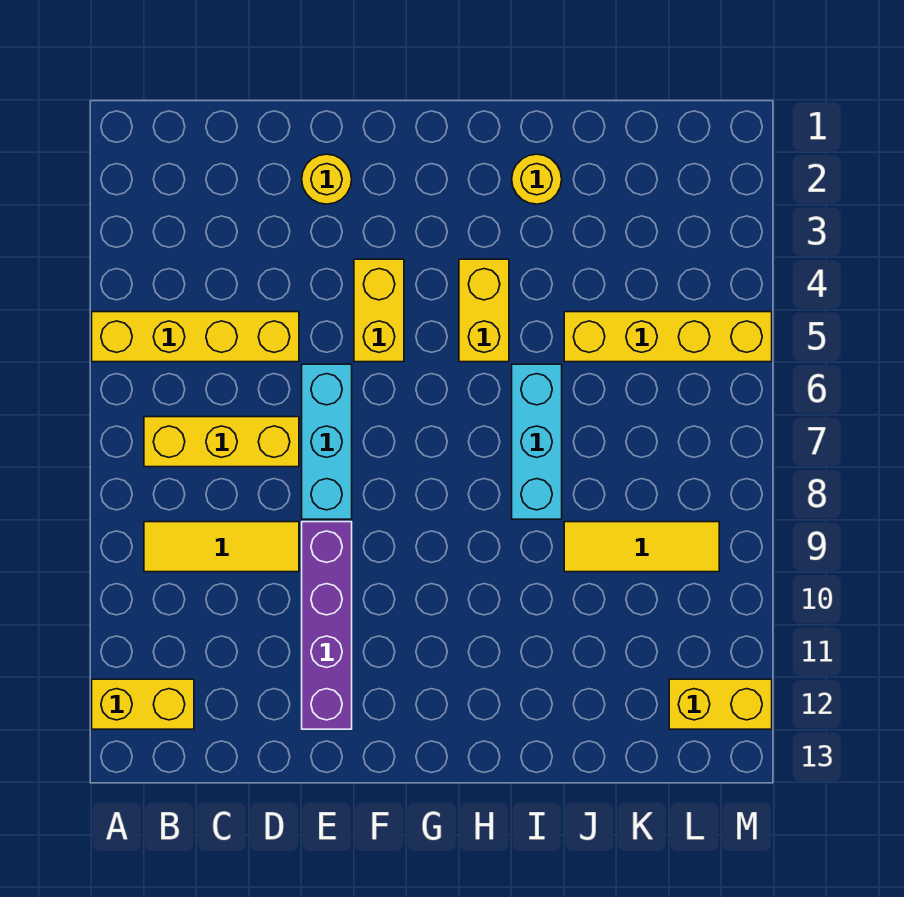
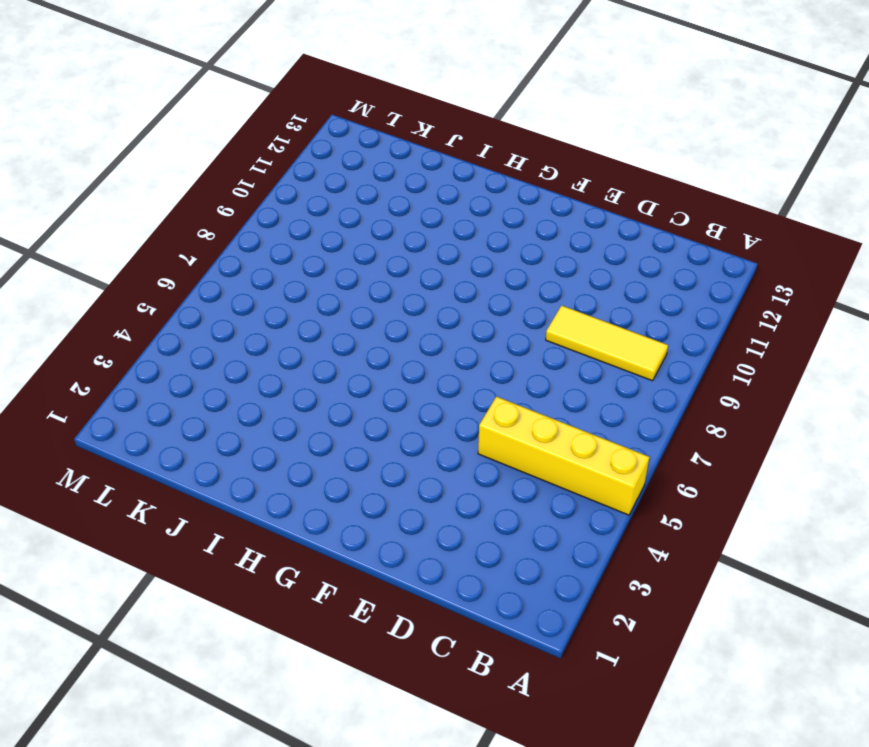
none -> yellow 1x2 brick [92,679,194,729]
none -> yellow 1x3 brick [144,417,299,467]
none -> yellow 1x1 round brick [302,154,352,204]

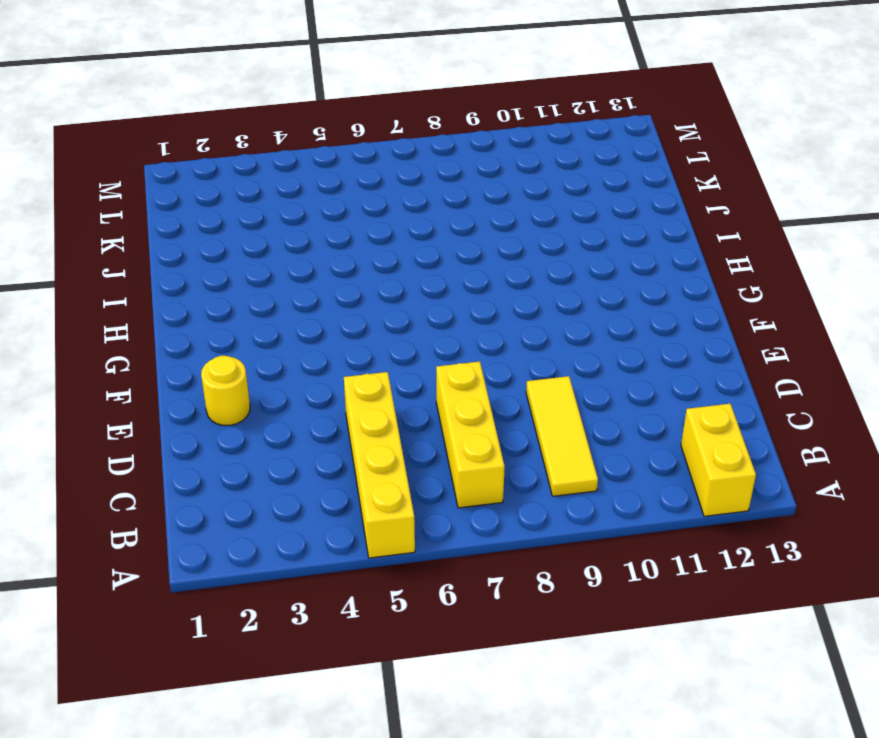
none -> cyan 1x3 brick [302,364,352,519]
none -> purple 1x4 brick [302,522,352,729]
none -> yellow 1x2 brick [354,259,404,362]

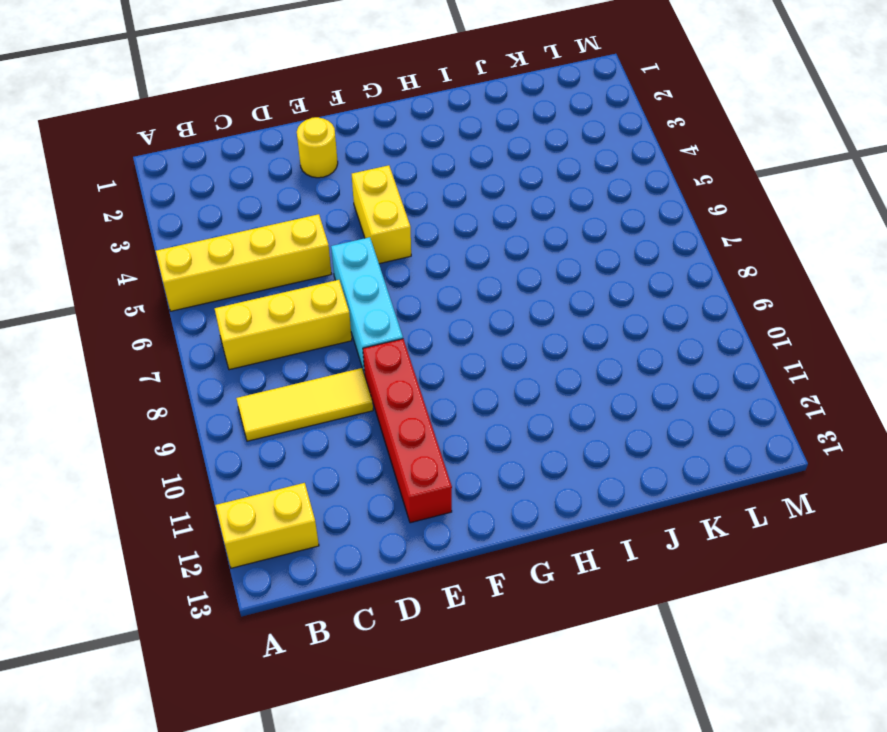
red 1x4 brick [363,339,452,523] -> purple 1x4 brick [302,522,352,729]
none -> yellow 1x2 brick [459,259,509,362]
none -> yellow 1x1 round brick [512,154,562,204]
none -> cyan 1x3 brick [512,364,562,519]

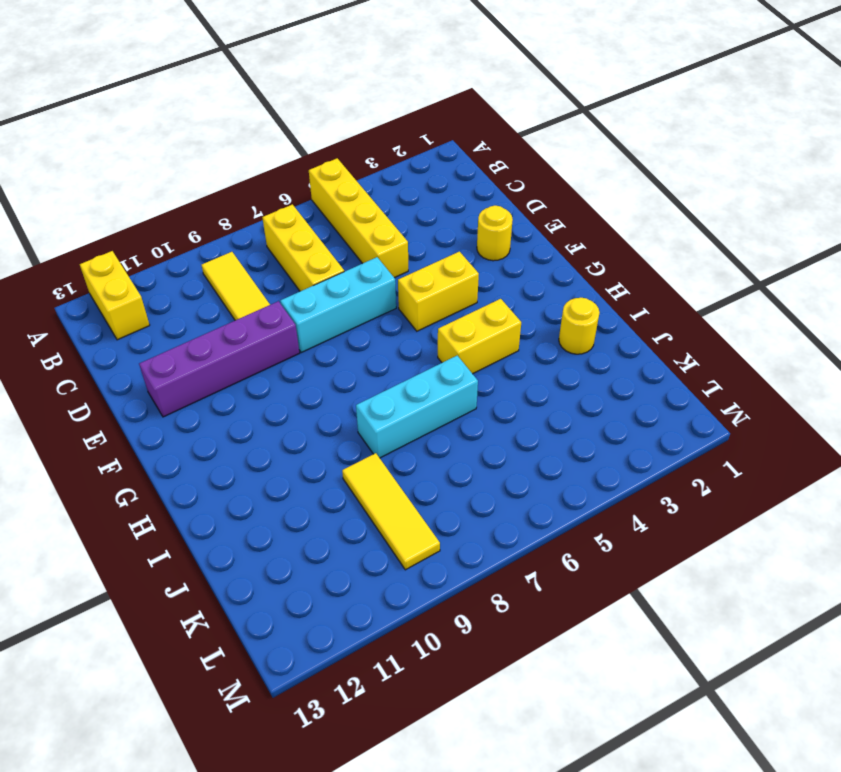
none -> yellow 1x4 brick [564,312,772,362]
none -> yellow 1x2 brick [669,679,772,729]

